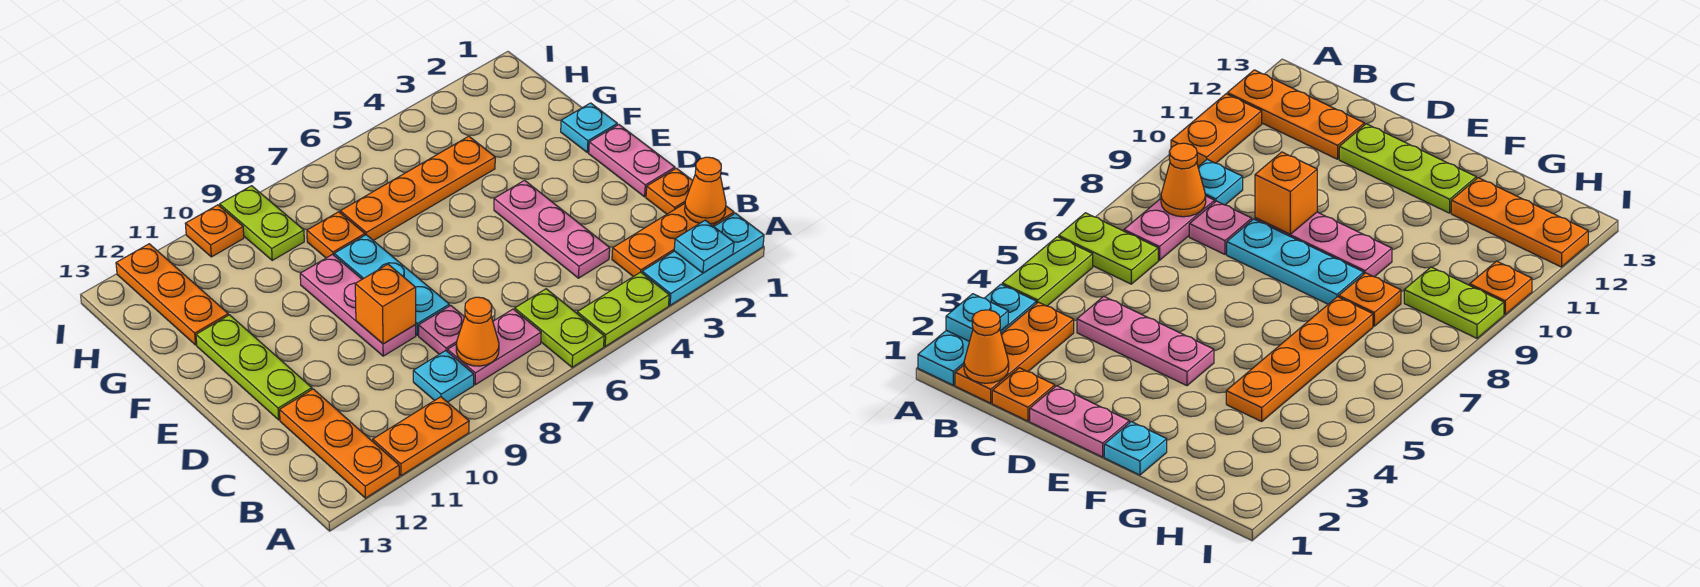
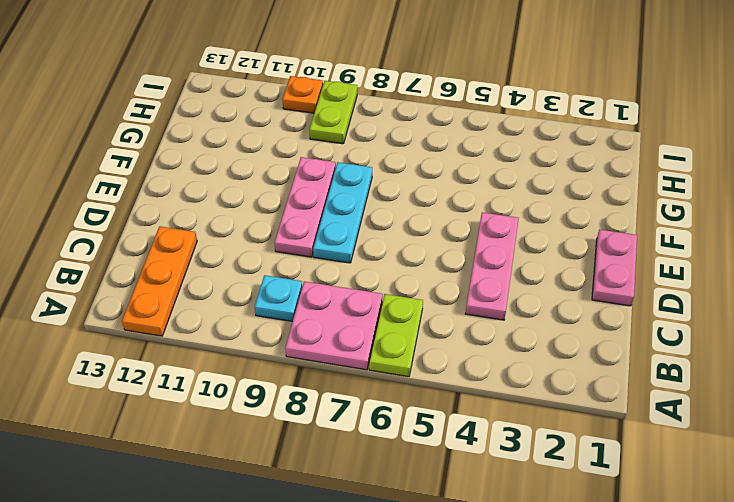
pink 2x2 plate [285,281,382,370] -> pink 1x2 plate [448,309,541,385]
none -> cyan 1x3 plate [642,213,764,305]
none -> lime 1x2 plate [577,272,669,347]
none -> orange 1x2 plate [373,397,469,476]

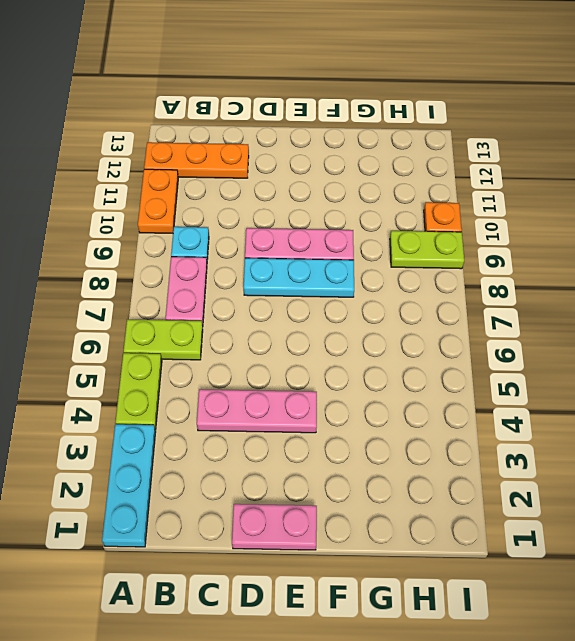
none -> orange 1x3 plate [612,204,734,277]
none -> orange 1x1 plate [646,168,693,214]
none -> pink 1x1 plate [419,305,464,354]

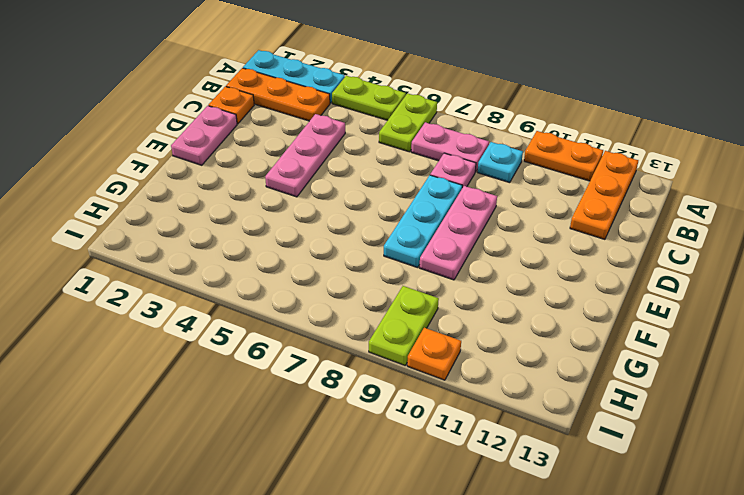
none -> lime 1x3 plate [196,315,312,420]
none -> cyan 1x1 plate [561,103,617,153]
none -> orange 1x4 plate [340,136,495,241]

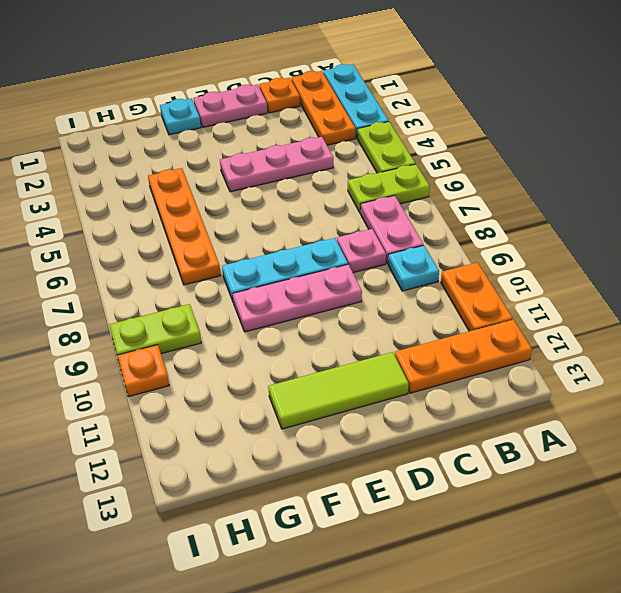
lime 1x3 tile [268,352,409,429] -> lime 1x3 plate [196,315,312,420]
none -> orange 1x1 plate [307,212,365,258]
none -> orange 1x3 plate [116,244,228,345]
none -> cyan 1x1 plate [674,220,734,273]

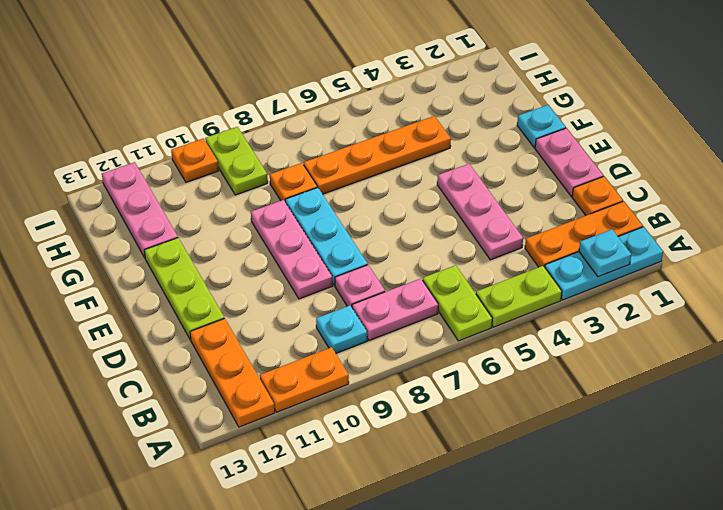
pink 1x3 plate [102,162,178,258] -> orange 1x3 plate [116,244,228,345]
none -> orange 1x1 cone [685,157,726,224]
none -> orange 1x1 cone [456,297,499,366]
none -> orange 1x1 brick [355,264,416,344]

